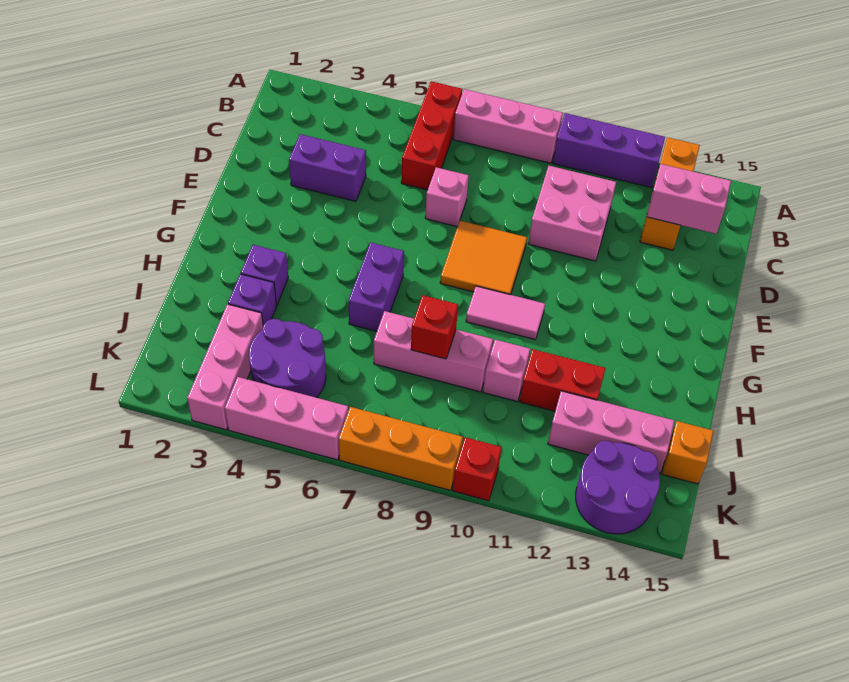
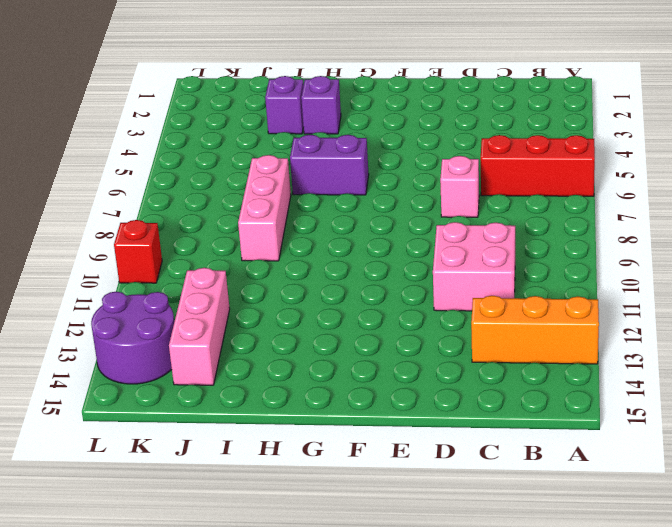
none -> pink 1x3 brick [453,89,563,163]
none -> purple 1x3 brick [553,113,665,188]
none -> purple 1x2 brick [289,134,366,201]

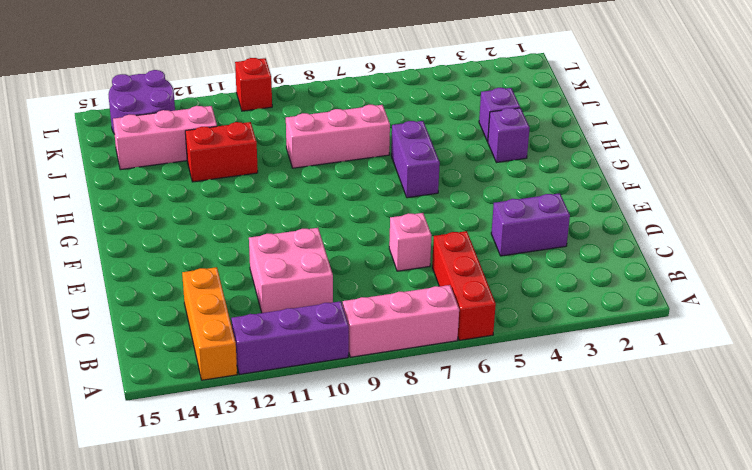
none -> orange 2x2 tile [440,221,527,295]
none -> pink 1x2 tile [466,286,545,340]
none -> pink 1x1 brick [483,340,530,402]

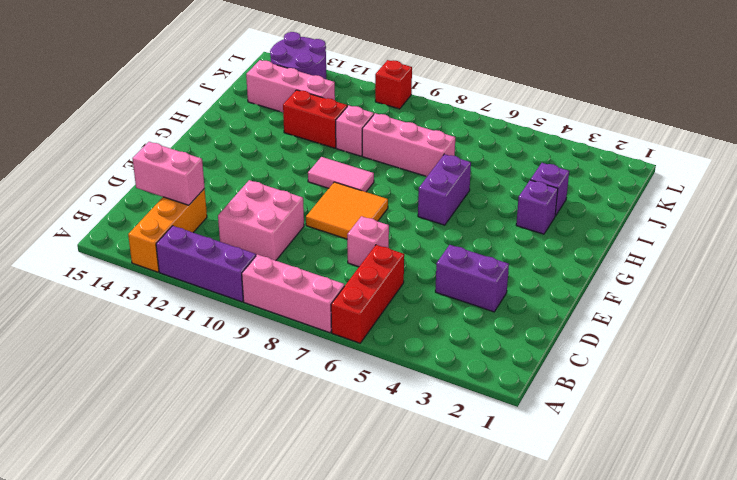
none -> pink 1x3 brick [187,304,263,430]
none -> purple 2x2 round brick [249,319,326,398]
none -> orange 1x1 brick [662,421,713,484]

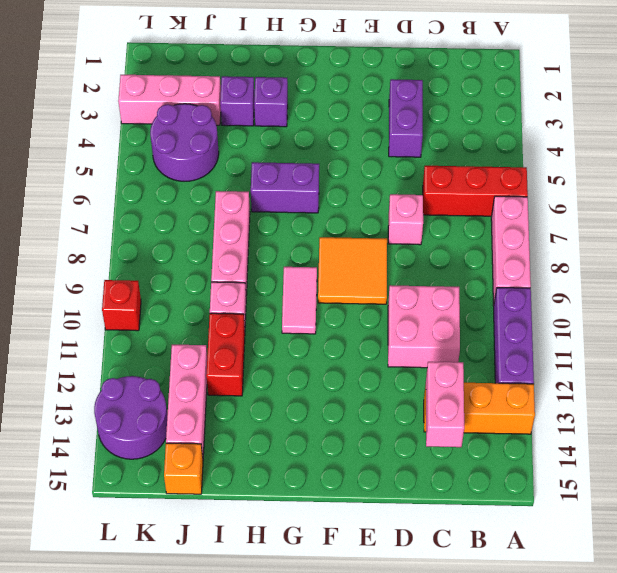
none -> pink 1x3 brick [225,377,348,460]
none -> orange 1x3 brick [339,407,463,490]
none -> red 1x1 brick [411,295,458,359]

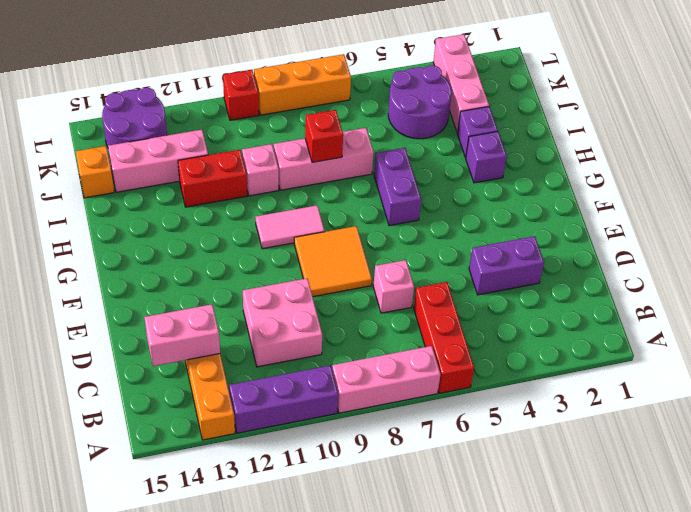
none -> pink 1x3 brick [225,377,348,460]

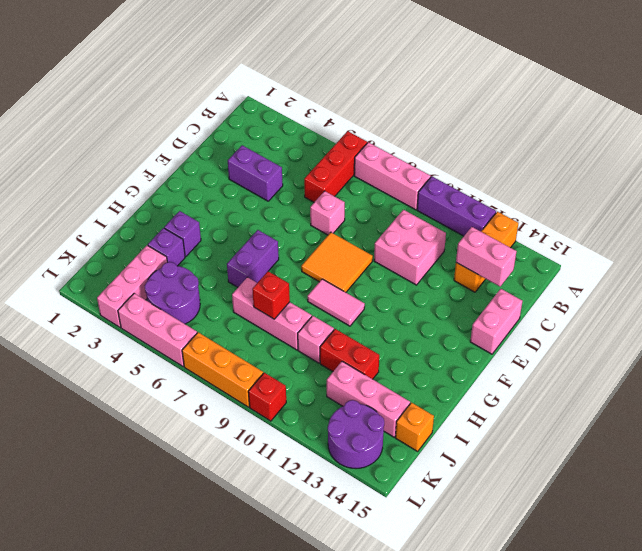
pink 1x2 brick [470,289,523,354] -> none

